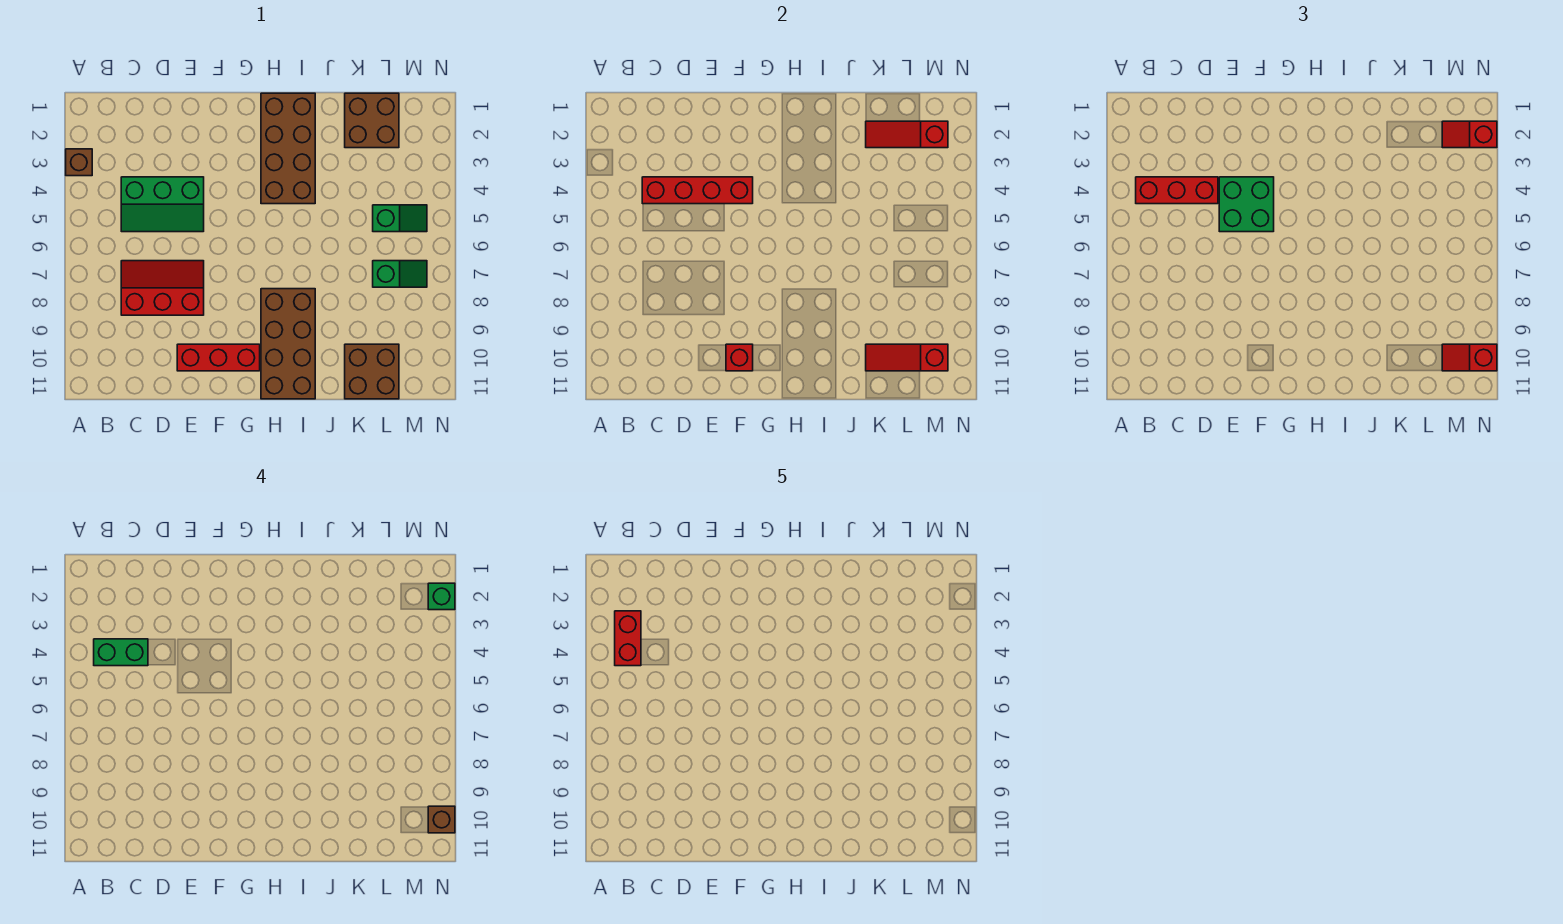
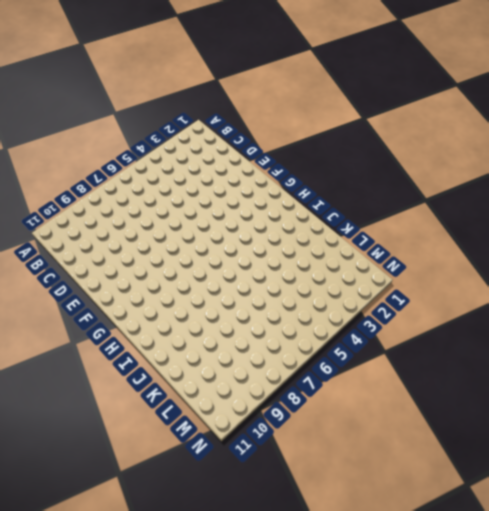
none -> brown 1x1 brick [66,149,92,176]
none -> green 2x3 slope [121,177,204,232]
none -> red 2x3 slope [121,261,204,315]

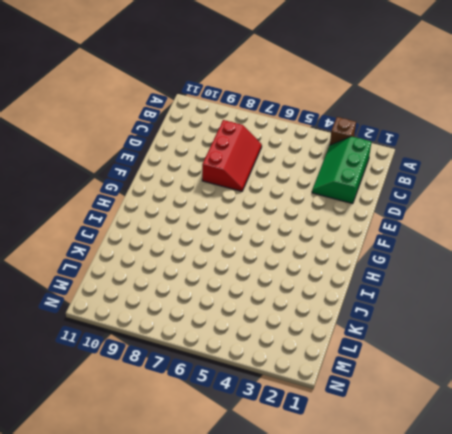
green 2x3 slope [312,137,371,204] -> green 2x3 slope moved to [121,177,204,232]
none -> red 1x3 brick [177,344,260,371]
none -> brown 2x4 brick [261,93,315,204]
none -> brown 2x4 brick [261,289,315,399]

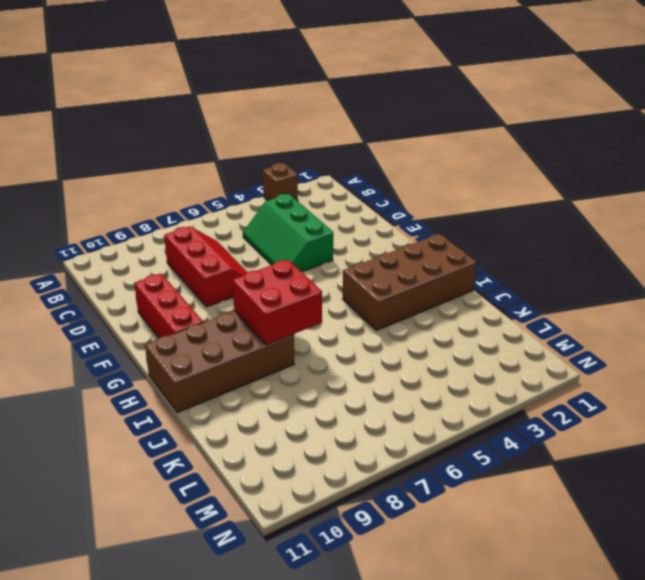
red 2x2 brick [232,260,322,345] -> none
none -> brown 2x2 brick [345,93,399,148]
none -> brown 2x2 brick [345,344,399,399]
none -> green 1x2 slope [373,205,427,232]

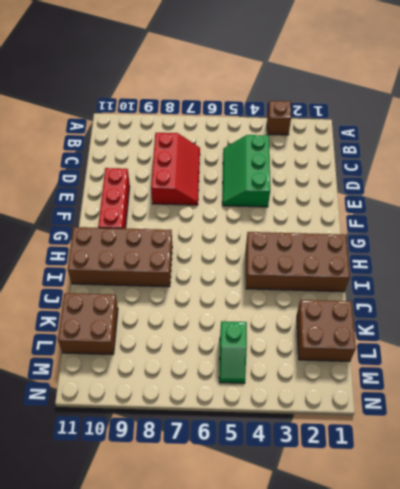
none -> green 1x2 slope [373,261,427,287]
none -> red 1x4 brick [642,177,753,204]
none -> red 1x1 brick [726,344,753,371]

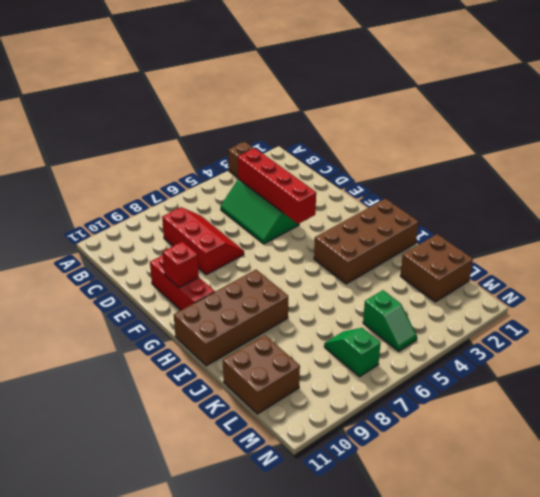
green 1x2 slope [324,328,381,377] -> green 1x2 slope turned to [373,261,427,287]
none -> red 1x3 slope [866,121,948,148]
none -> red 1x3 slope [866,344,948,371]
none -> red 1x3 brick [1136,177,1218,204]

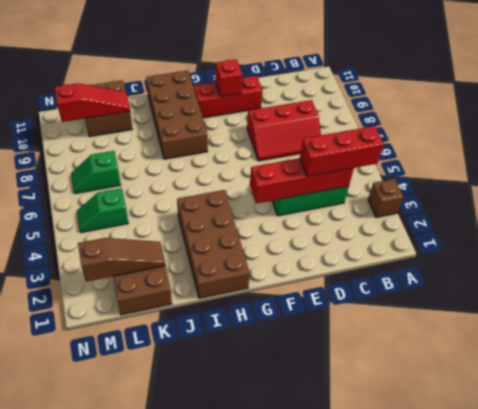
brown 1x3 slope [78,238,165,282] -> red 1x3 slope [866,121,948,148]
none -> green 2x2 brick [1219,177,1274,232]
none -> red 1x2 slope [1442,121,1497,148]
none -> red 1x2 slope [1442,344,1497,371]

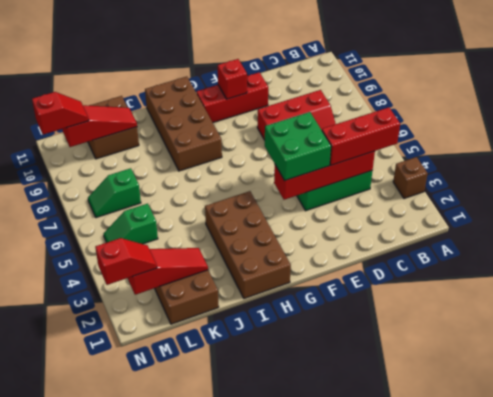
none -> green 1x2 brick [94,639,148,666]
none -> green 1x1 brick [428,583,455,610]
none -> brown 1x1 brick [428,806,455,833]

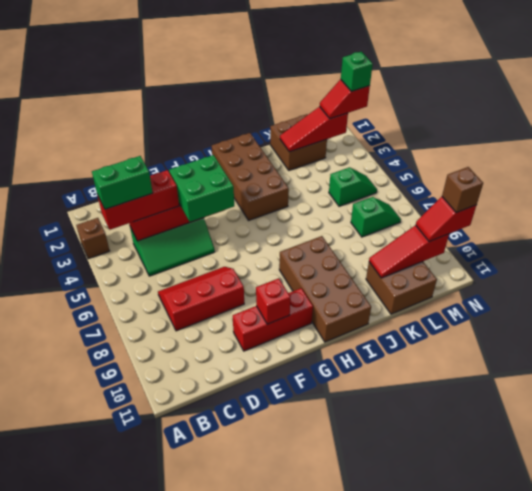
none -> red 1x2 brick [615,611,641,666]

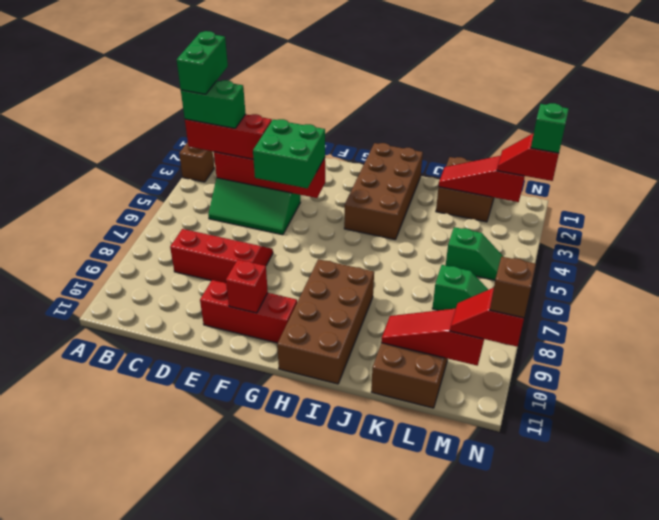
green 1x2 brick [177,31,228,94] -> red 1x2 brick [615,611,641,666]

